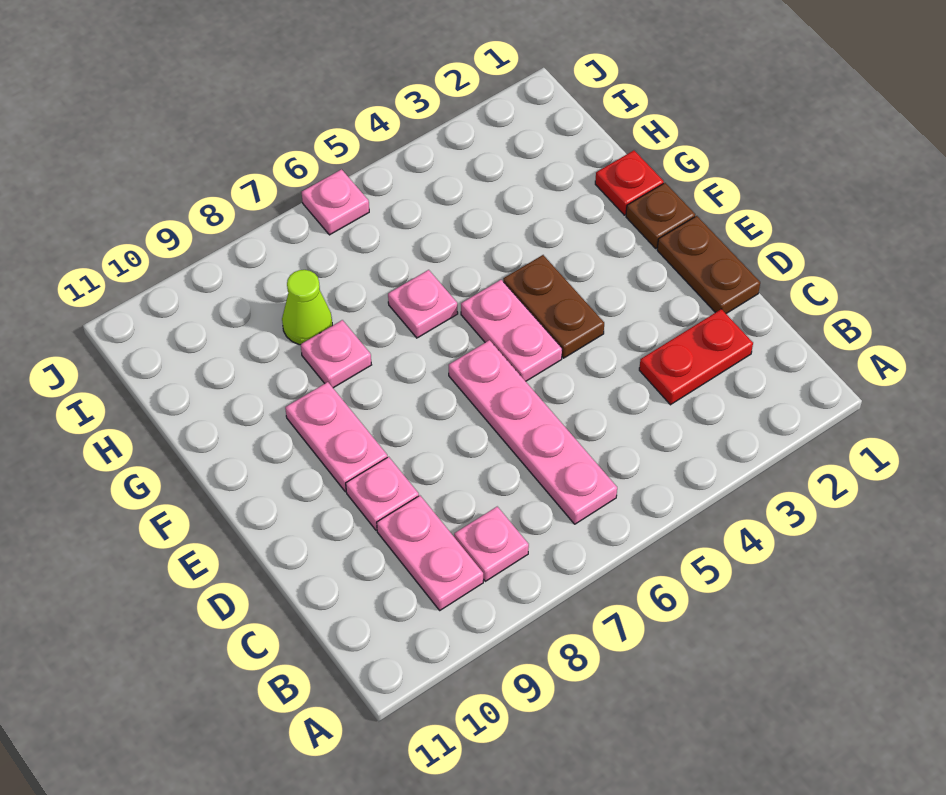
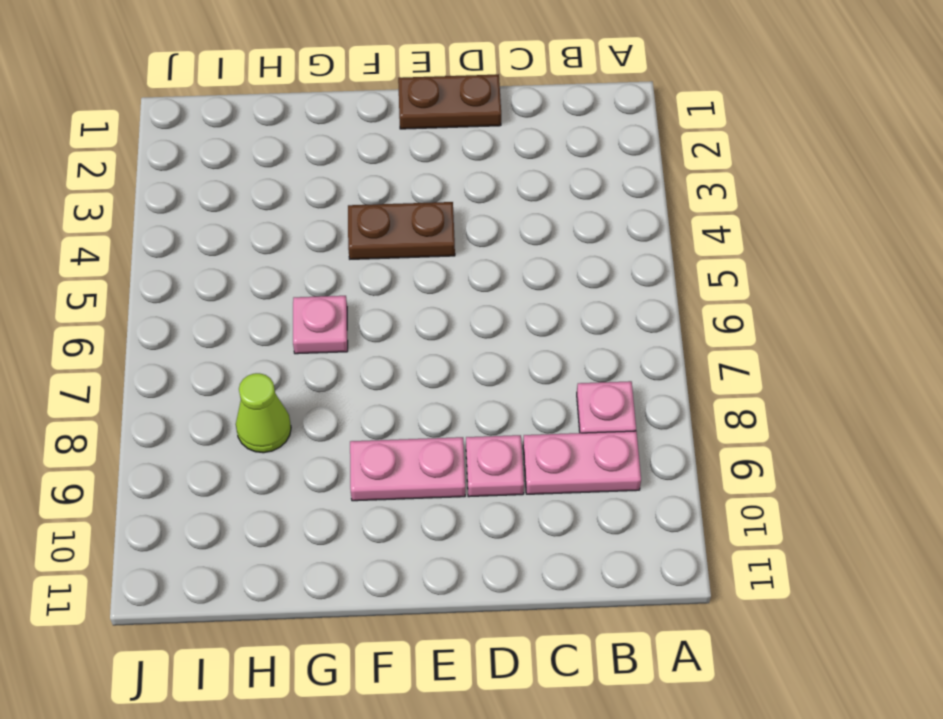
none -> pink 1x4 plate [449,340,617,524]
none -> red 1x2 plate [639,309,753,405]
none -> pink 1x2 plate [461,280,562,381]

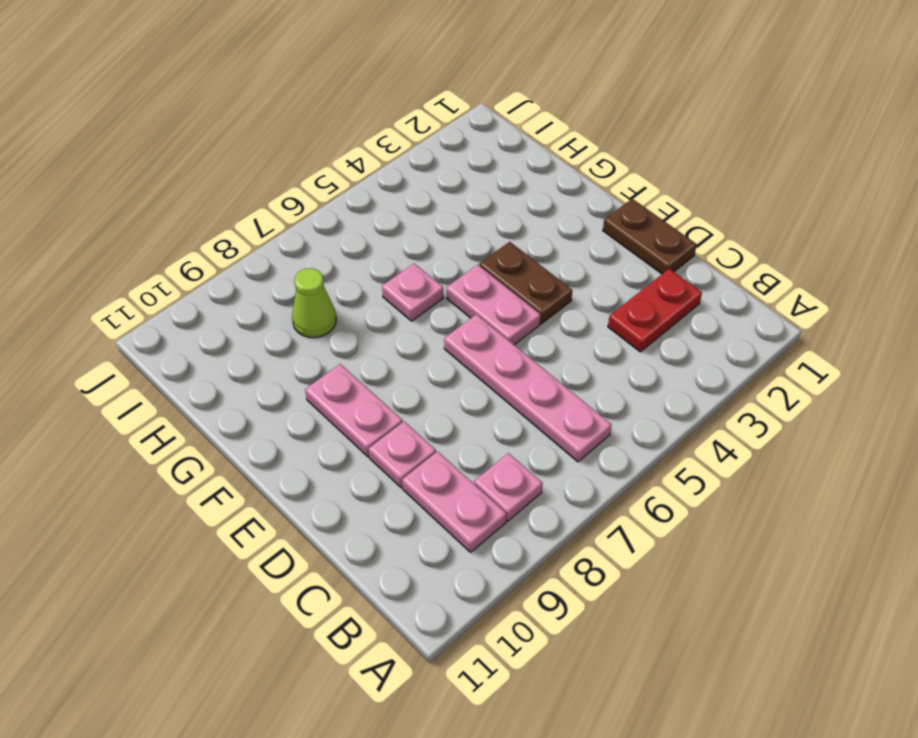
none -> brown 1x1 plate [626,183,695,248]
none -> red 1x1 plate [595,150,664,215]
none -> pink 1x1 plate [301,320,371,388]

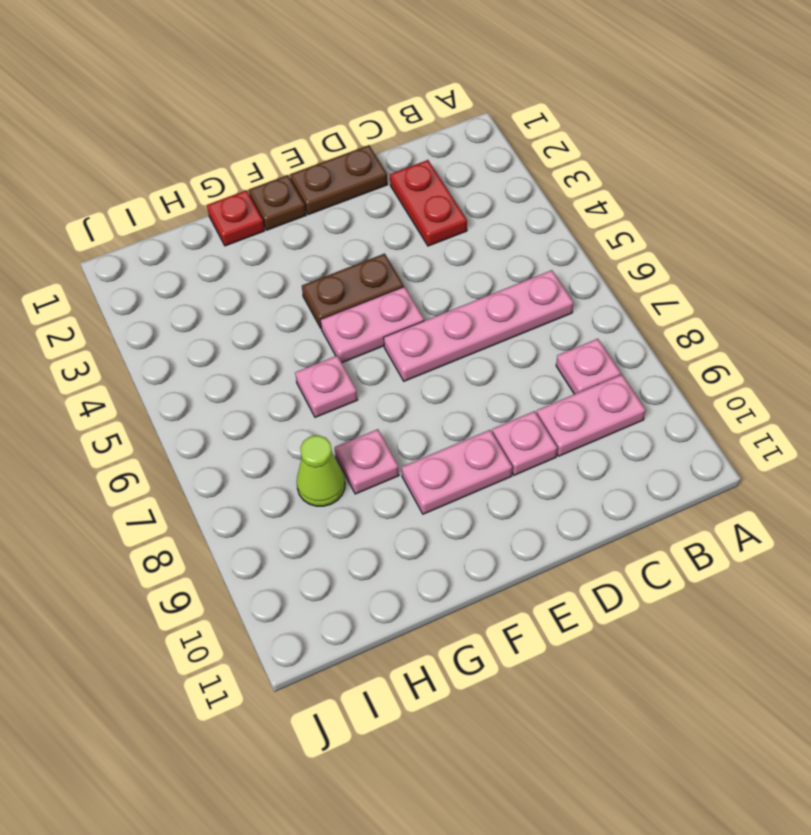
none -> pink 1x1 plate [302,169,369,235]

